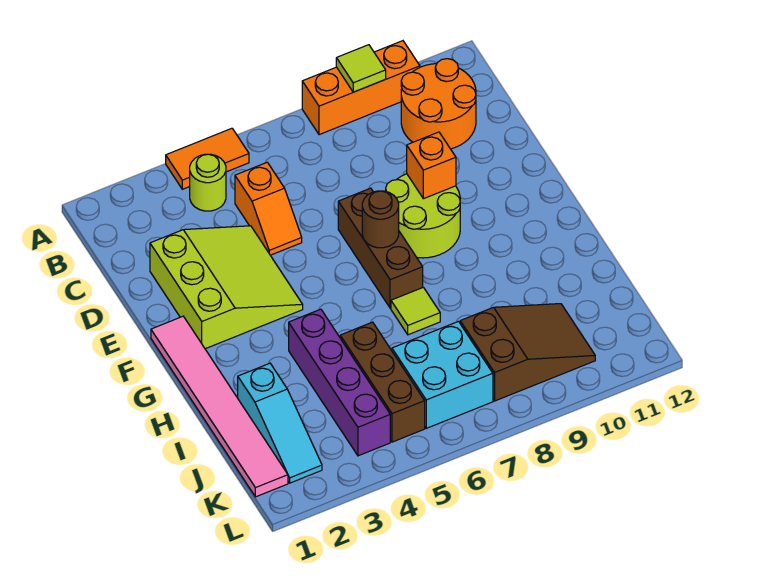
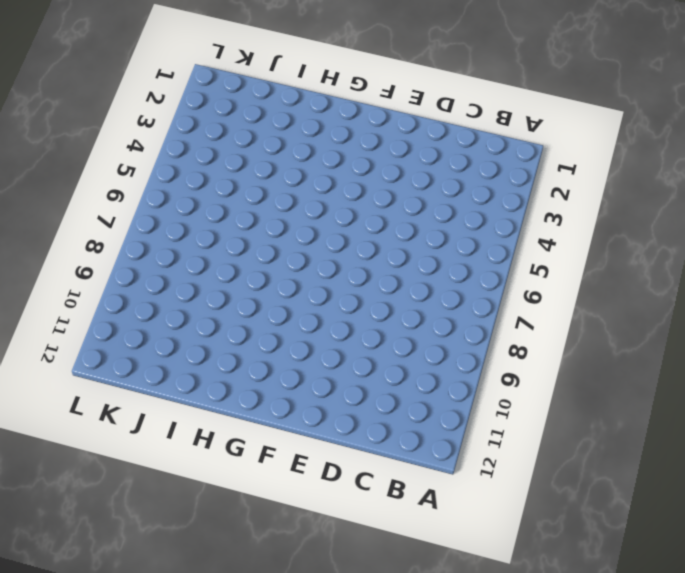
none -> orange 1x2 tile [166,128,249,189]
none -> orange 1x3 brick [302,41,420,135]
none -> lime 1x1 round brick [190,154,226,211]

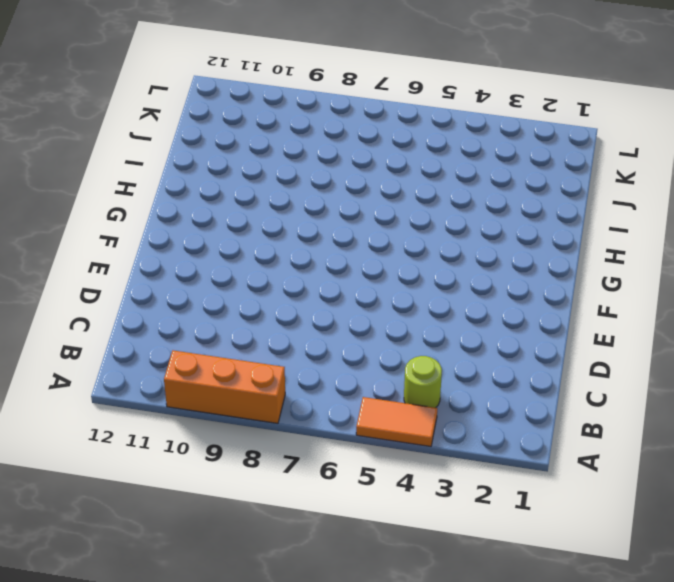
none -> orange 2x2 round brick [401,59,476,149]
none -> orange 1x2 slope [235,162,302,255]
none -> lime 3x3 slope [150,226,303,349]

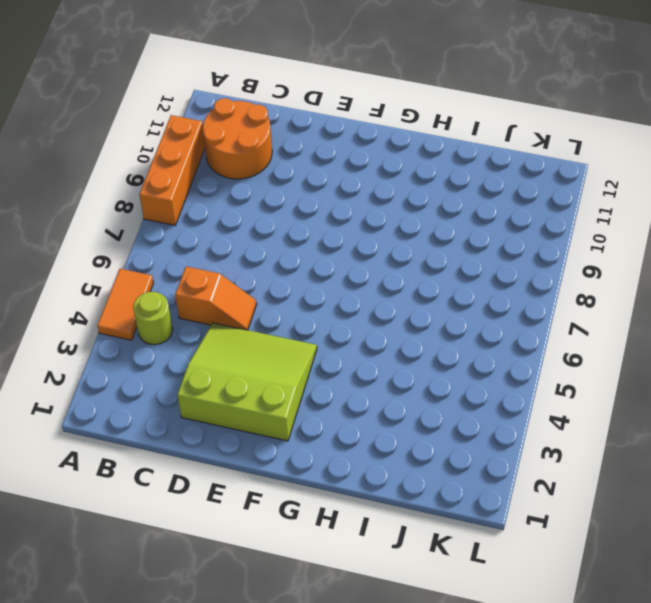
none -> brown 1x3 brick [338,188,423,308]
none -> lime 2x2 round brick [386,174,460,258]
none -> pink 1x6 tile [151,316,288,497]

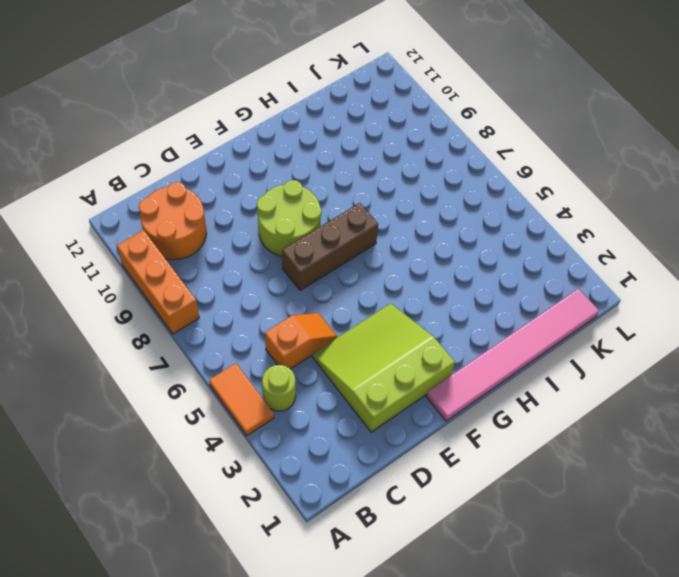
none -> purple 1x4 brick [289,309,390,456]
none -> lime 1x1 tile [391,287,440,335]
none -> cyan 1x3 slope [238,363,322,483]

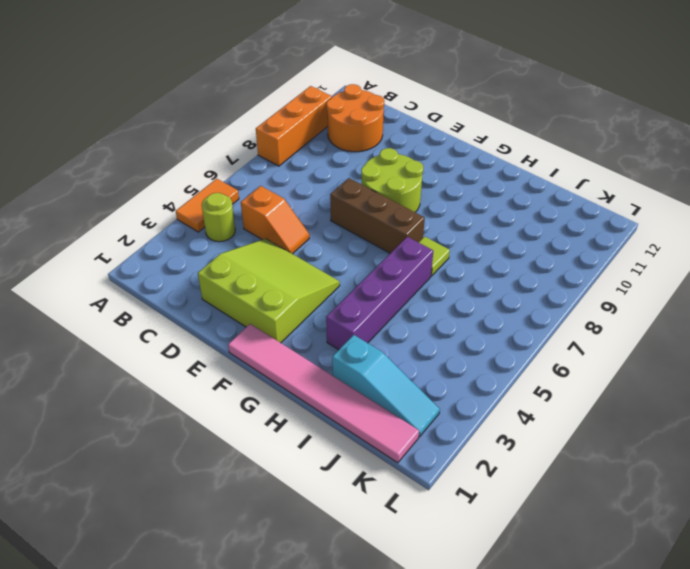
purple 1x4 brick [326,237,433,350] -> purple 1x4 brick turned to [289,309,390,456]
none -> brown 1x3 brick [340,322,425,442]
none -> cyan 2x2 brick [392,322,493,428]
none -> brown 2x3 slope [460,304,595,401]

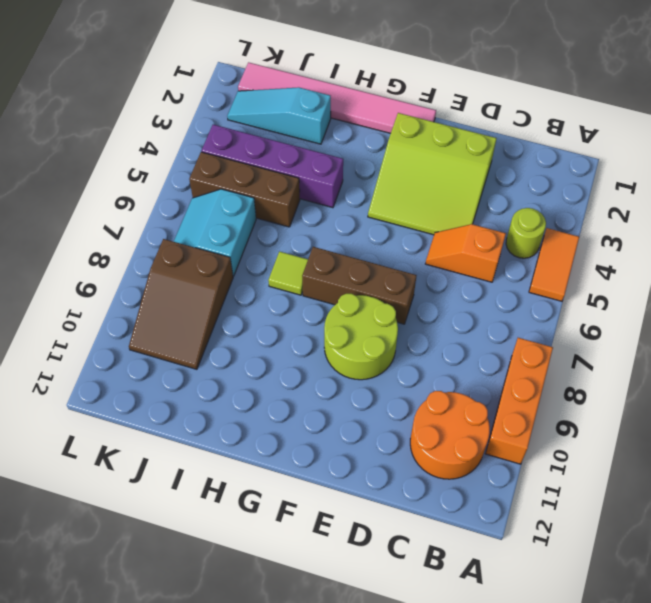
cyan 2x2 slope [174,189,256,276] -> cyan 2x2 brick [392,322,493,428]
none -> lime 1x1 tile [336,45,386,92]
none -> orange 1x1 brick [407,132,456,199]
none -> brown 1x1 round brick [362,191,399,248]

